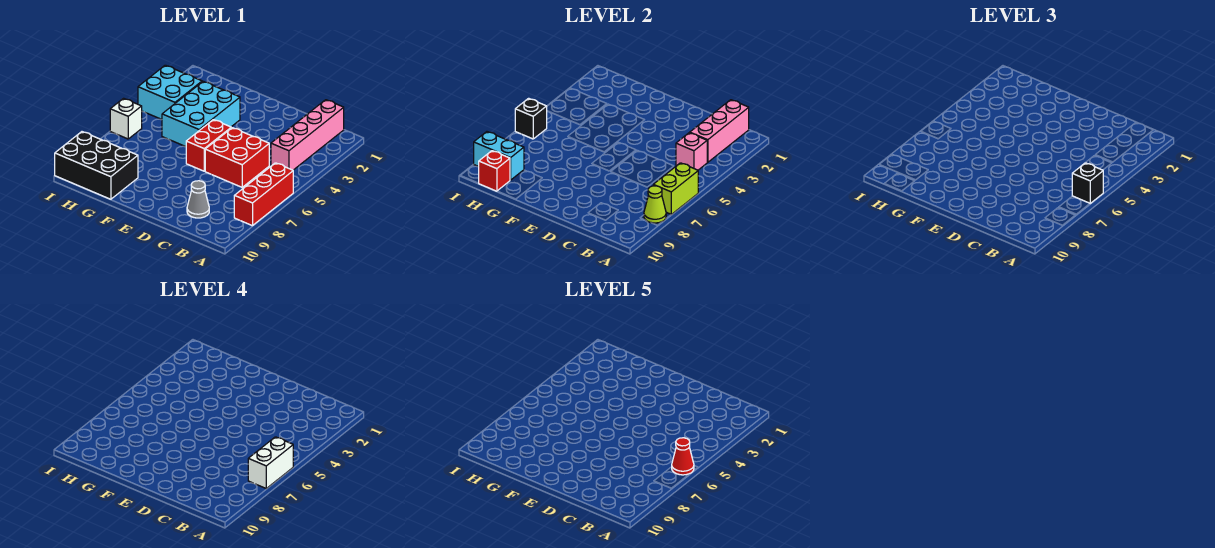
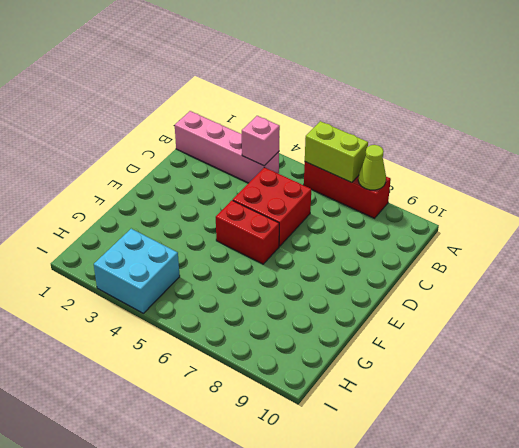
none -> grey 1x1 cone [187,181,209,218]
none -> cyan 2x3 brick [162,81,240,147]
none -> black 2x3 brick [55,132,138,199]

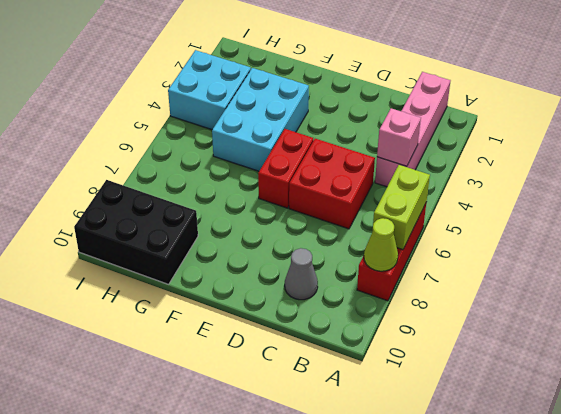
none -> white 1x1 brick [110,98,142,139]
none -> pink 1x3 brick [690,100,749,162]
none -> cyan 1x2 brick [474,132,524,180]

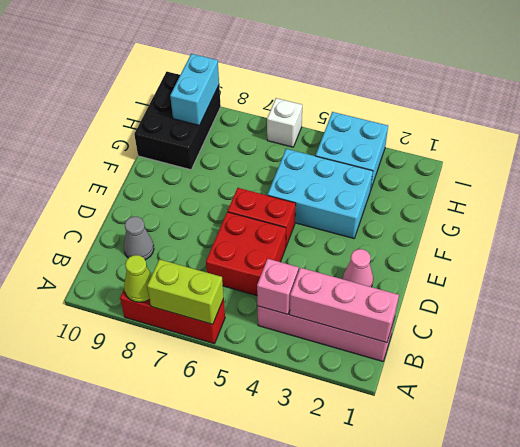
pink 1x1 cone [343,249,373,287] -> none
none -> red 1x1 brick [479,151,510,191]
none -> black 1x1 brick [515,98,547,139]
none -> black 1x1 brick [1072,163,1103,204]

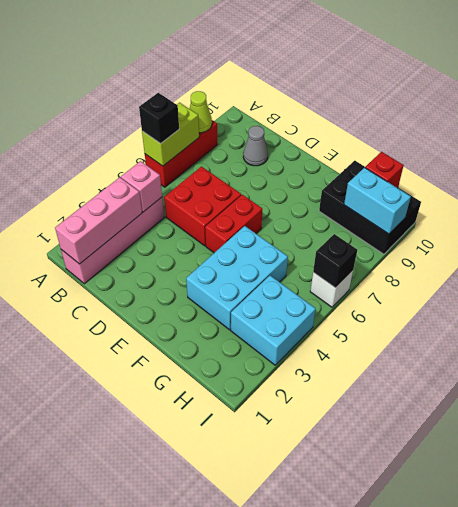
none -> white 1x2 brick [248,437,293,488]
none -> red 1x1 cone [672,438,694,475]

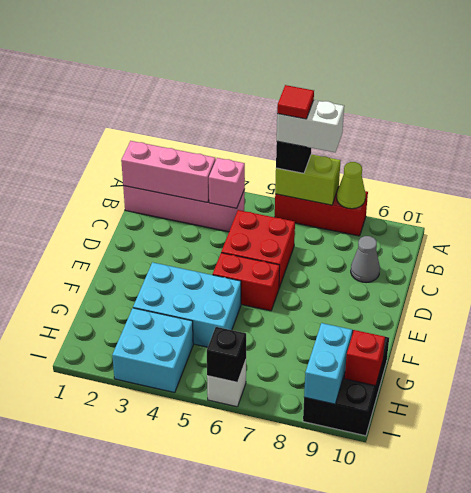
red 1x1 tile [277,85,314,119] -> red 1x1 cone [672,438,694,475]

